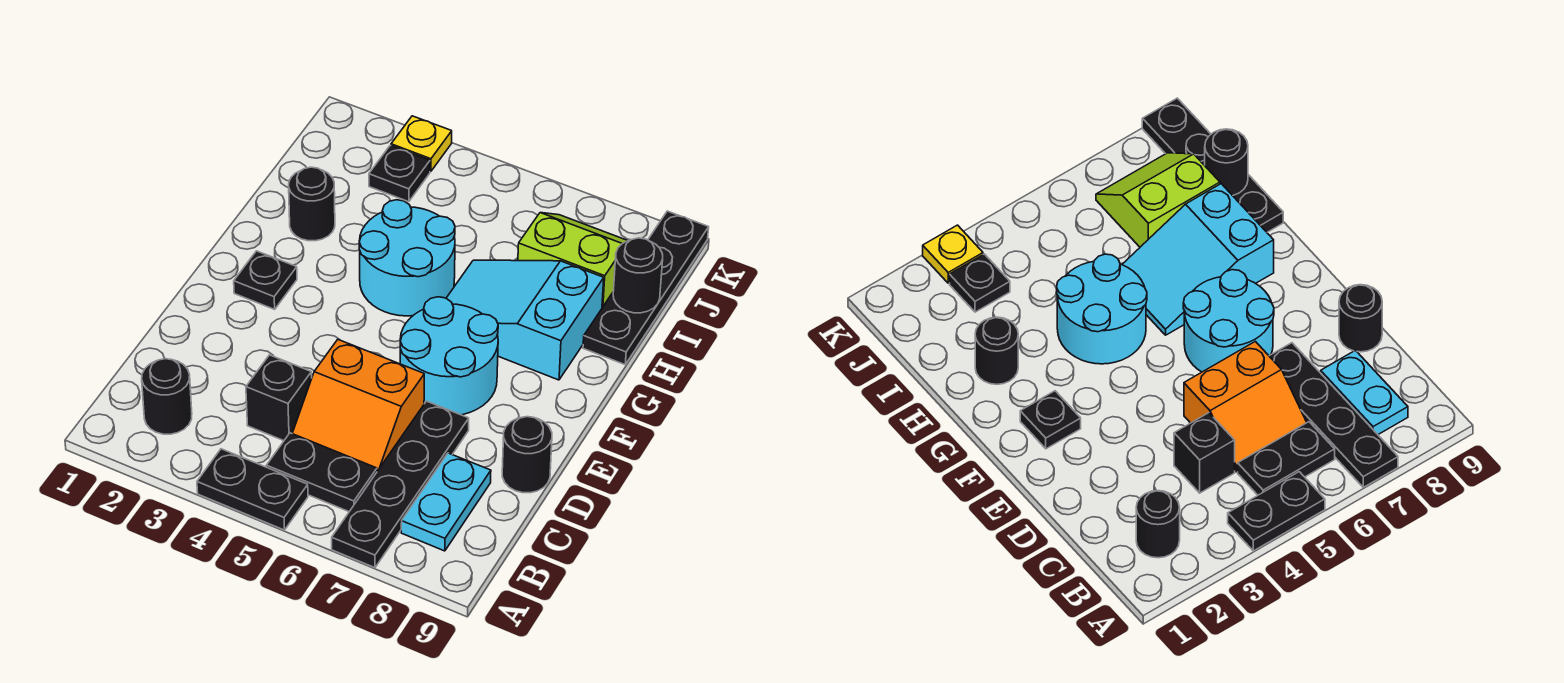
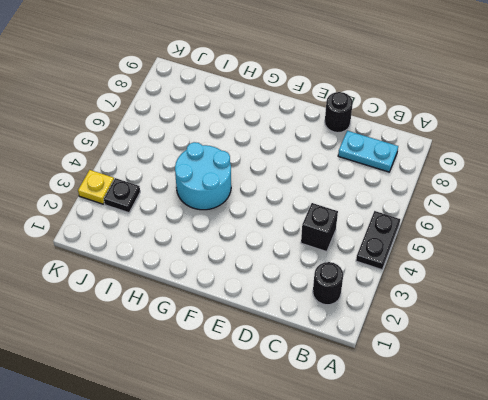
none -> black 1x4 plate [332,401,469,568]
none -> black 1x2 plate [266,433,377,512]
none -> orange 2x2 slope [292,340,424,471]

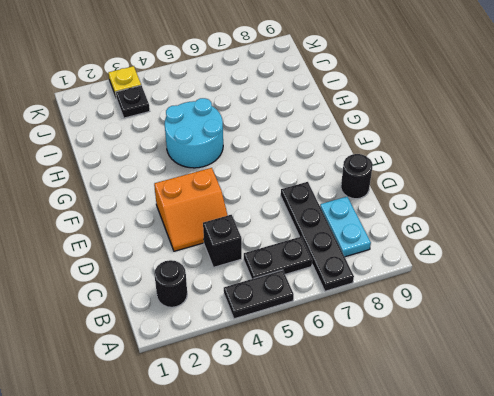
orange 2x2 slope [154,168,228,251] -> orange 2x2 slope moved to [292,340,424,471]
none -> cyan 2x2 round brick [400,297,498,415]
none -> black 1x1 plate [234,251,297,309]
none -> cyan 2x3 slope [446,260,604,380]

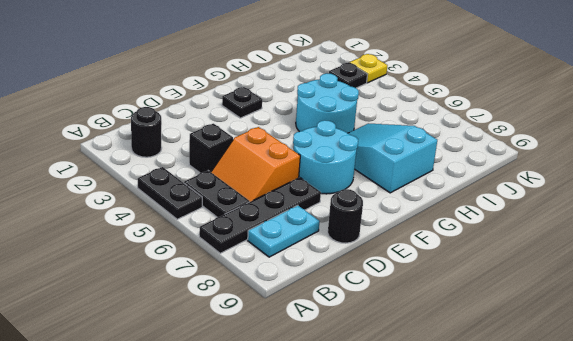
none -> black 1x1 round brick [289,167,335,241]
none -> black 1x4 plate [583,211,709,365]
none -> lime 2x2 slope [518,213,628,308]

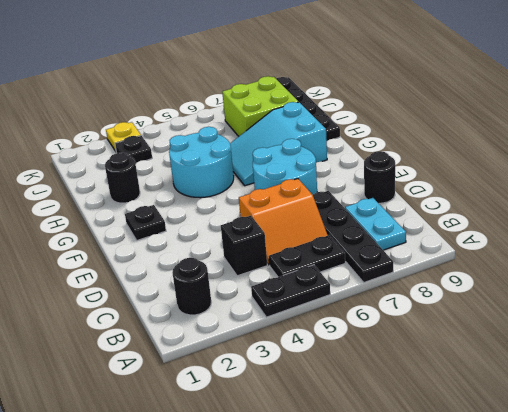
lime 2x2 brick [222,76,298,136] -> lime 2x2 slope [518,213,628,308]
none -> black 1x1 round brick [613,238,663,313]

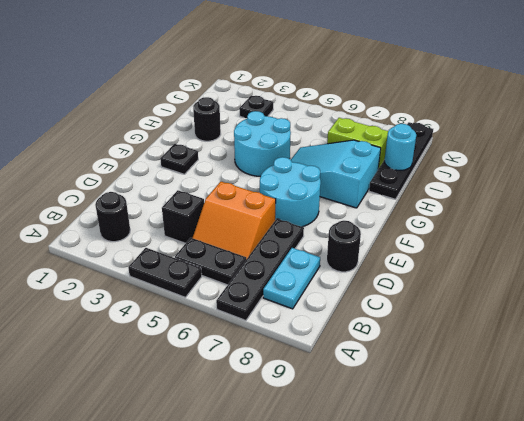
cyan 1x1 round brick [384,124,416,170] -> black 1x1 round brick [613,238,663,313]
none -> yellow 1x1 plate [391,116,452,172]

